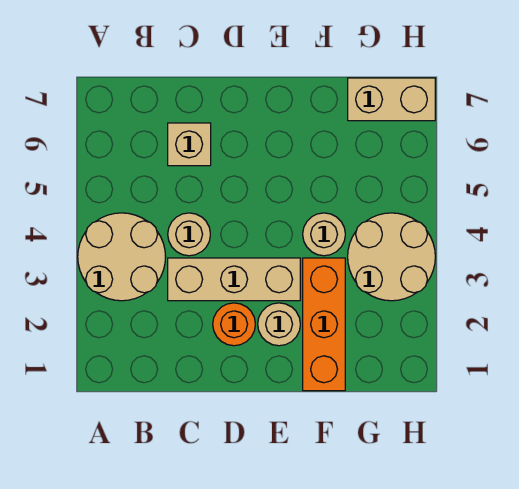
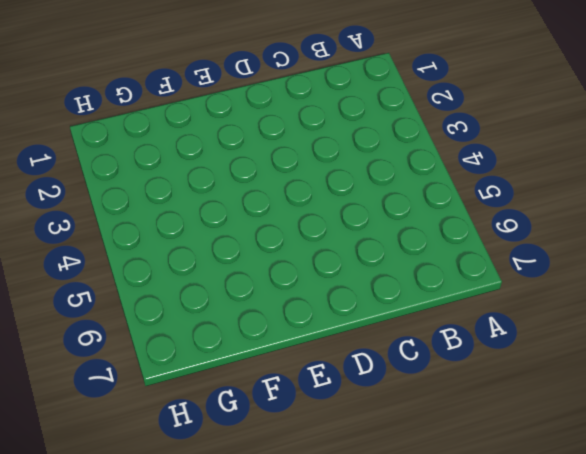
none -> tan 2x2 round brick [78,213,166,301]
none -> tan 1x3 brick [168,258,300,301]

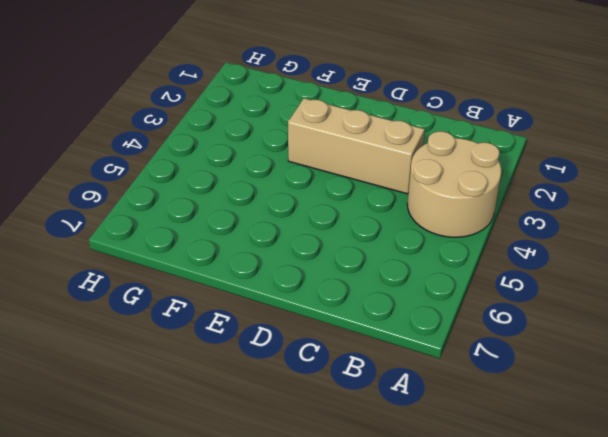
none -> tan 1x1 round brick [168,213,210,256]
none -> tan 1x1 brick [168,123,211,166]

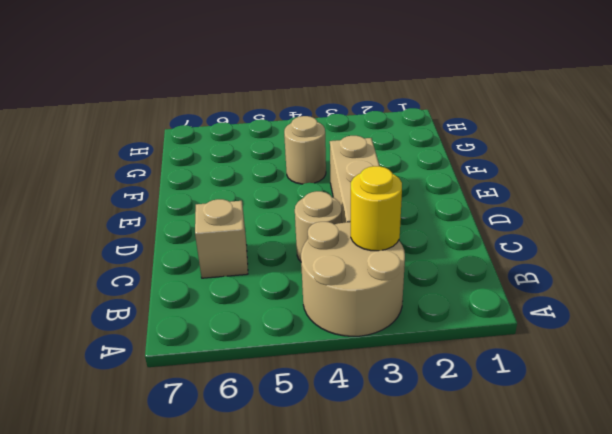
yellow 1x1 round brick [351,166,402,251] -> none
none -> orange 1x1 round brick [213,303,255,346]
none -> tan 1x1 round brick [258,303,300,346]

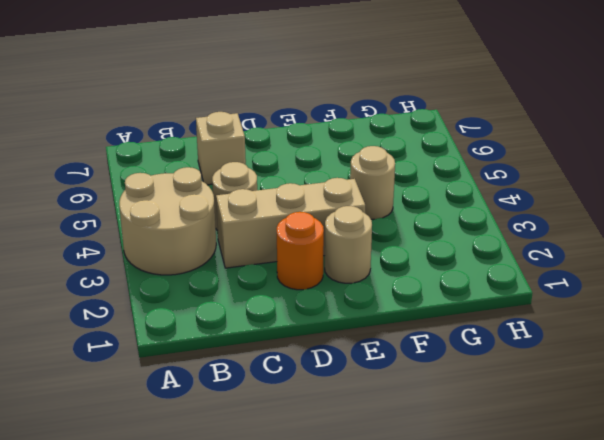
none -> orange 1x3 brick [303,258,345,391]
none -> tan 2x2 round brick [348,213,435,301]

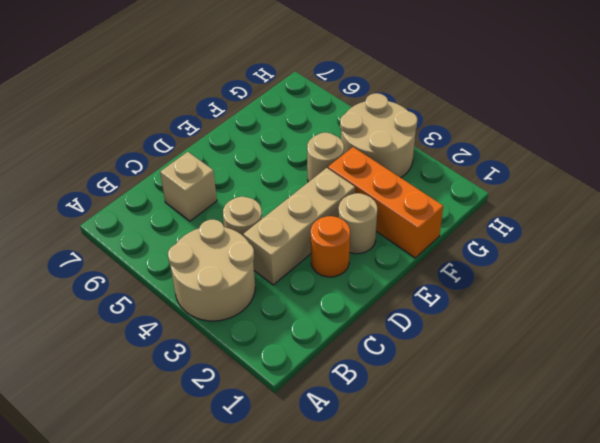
none -> tan 1x2 brick [348,78,435,121]

